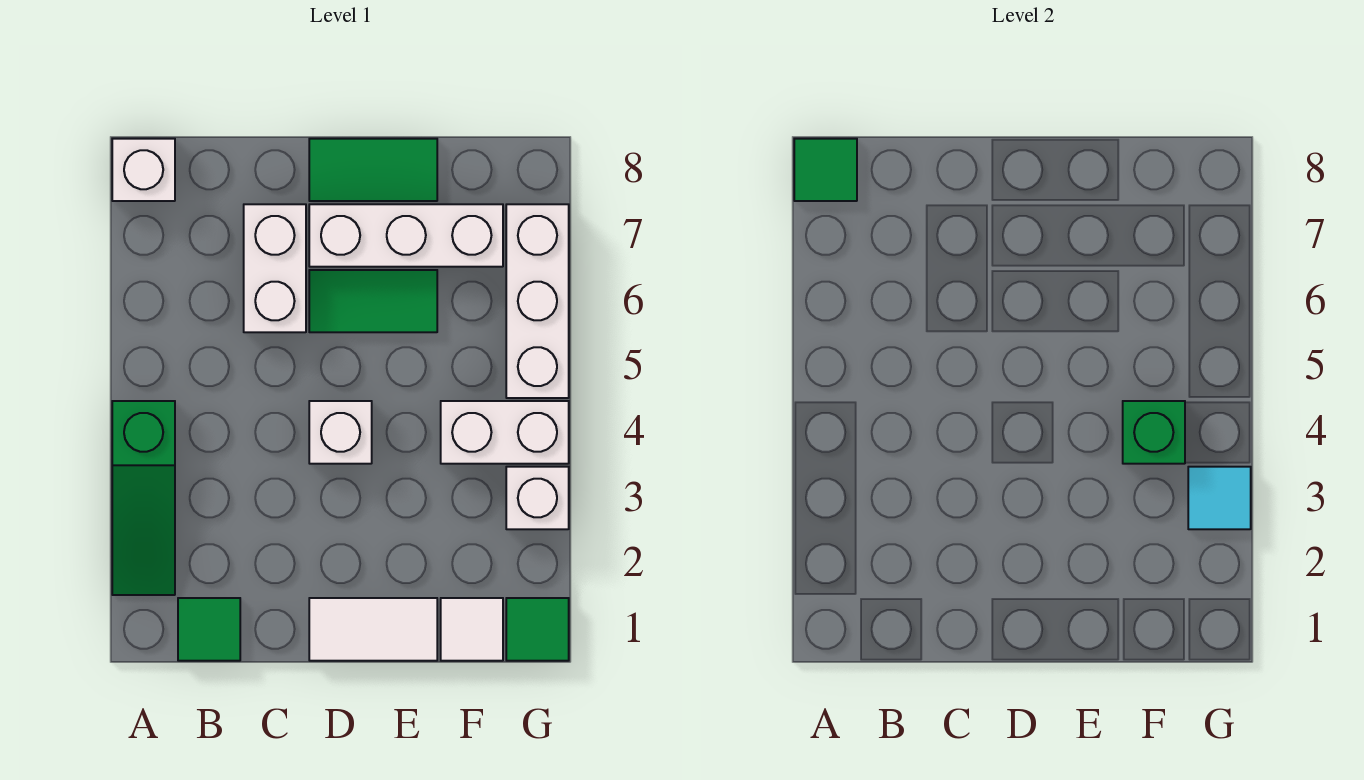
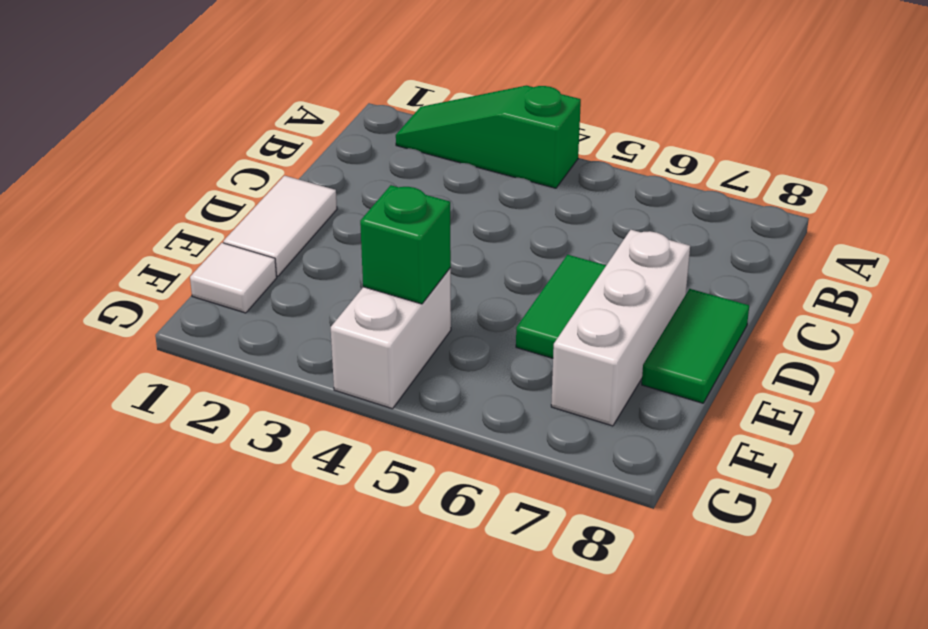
none -> white 1x1 brick [112,139,175,201]
none -> green 1x1 tile [178,598,240,661]
none -> white 1x2 brick [244,204,306,332]

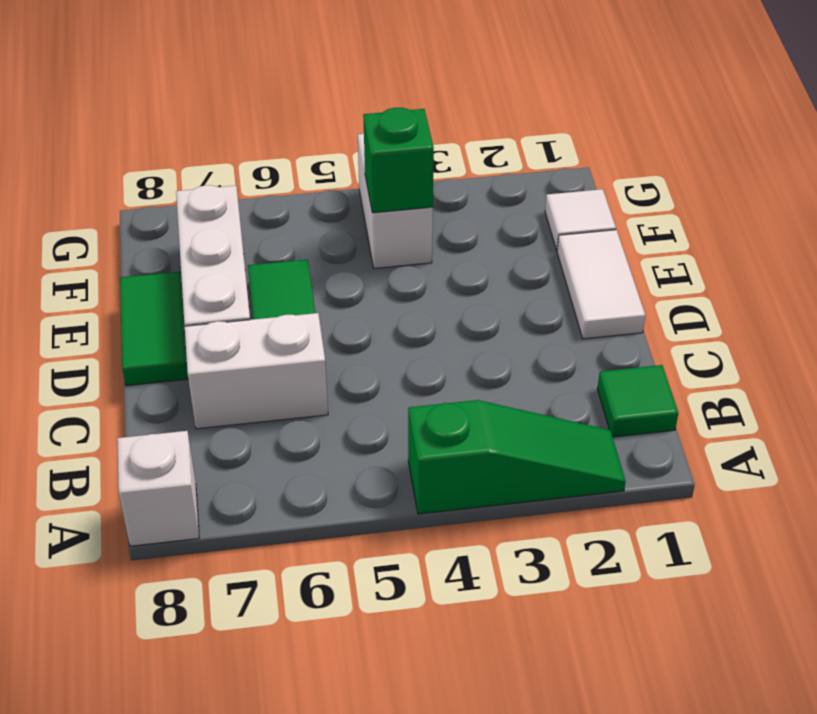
none -> white 1x1 brick [309,401,372,464]
none -> green 1x1 tile [506,598,569,661]
none -> white 1x1 brick [506,467,569,529]

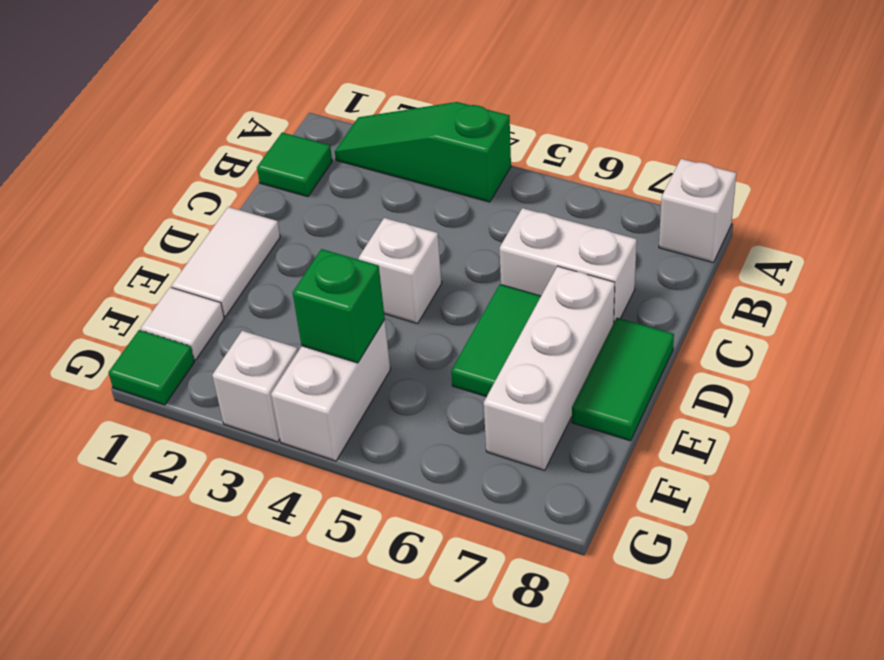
none -> white 1x3 brick [506,204,569,398]
none -> green 1x1 tile [794,139,857,201]
none -> cyan 1x1 tile [1188,467,1251,529]

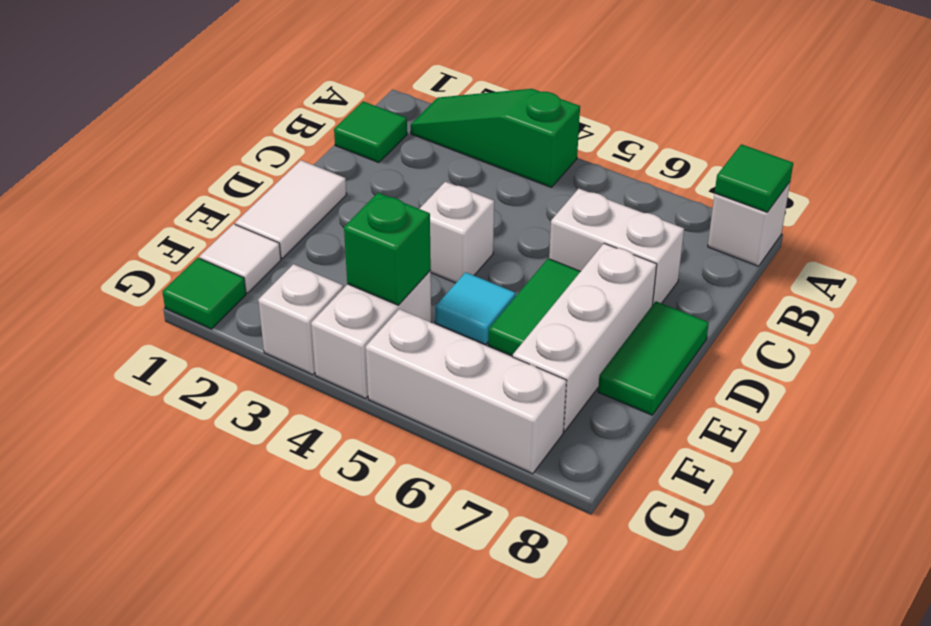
cyan 1x1 tile [435,272,516,344] -> cyan 1x1 tile moved to [1188,467,1251,529]

